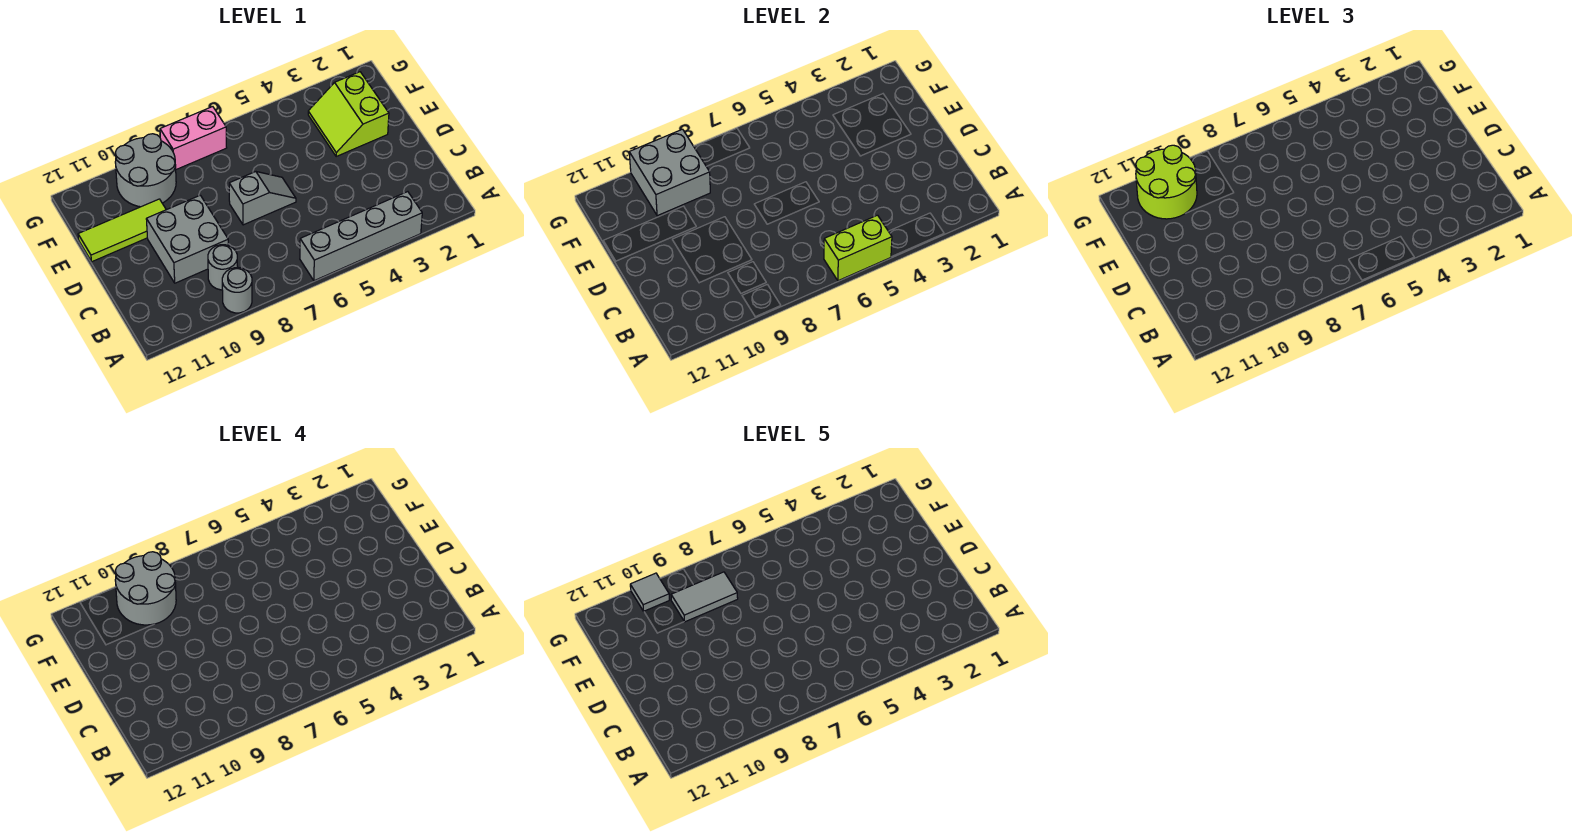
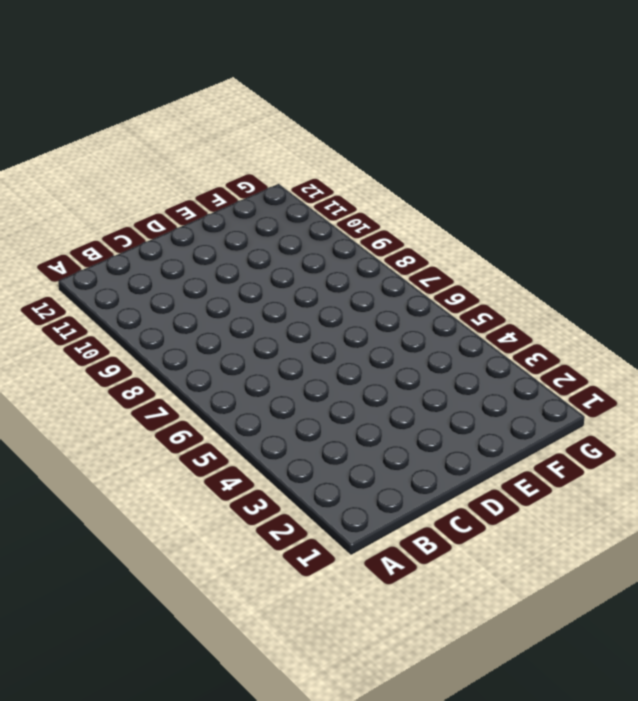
none -> grey 1x4 brick [300,192,422,281]
none -> grey 1x1 round brick [222,268,252,313]
none -> grey 1x1 round brick [208,245,238,290]

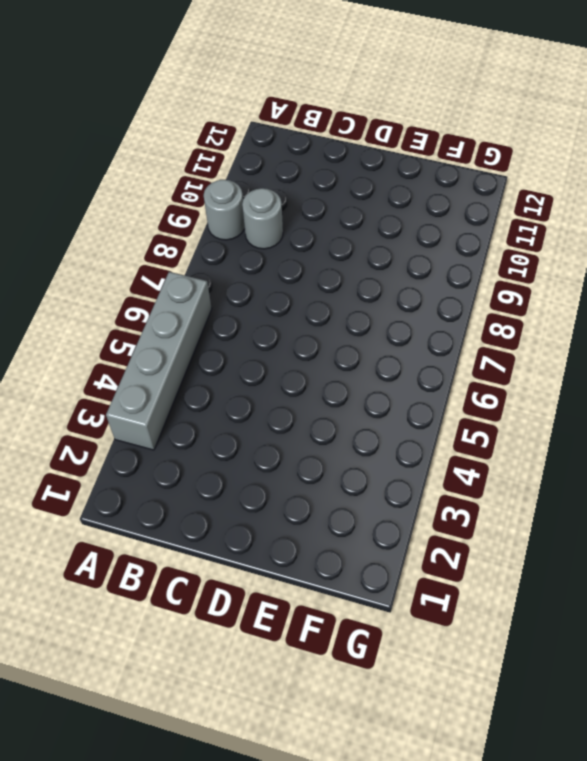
none -> grey 2x2 brick [146,195,228,283]
none -> grey 1x2 slope [229,172,296,225]
none -> lime 2x2 slope [308,72,389,156]

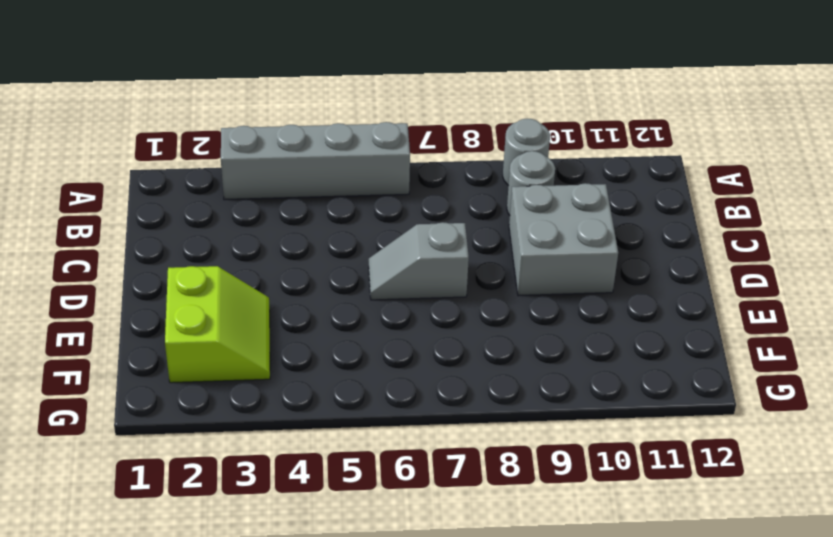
none -> lime 1x3 tile [78,199,166,262]
none -> grey 2x2 round brick [115,134,176,207]
none -> pink 1x2 brick [160,107,227,169]

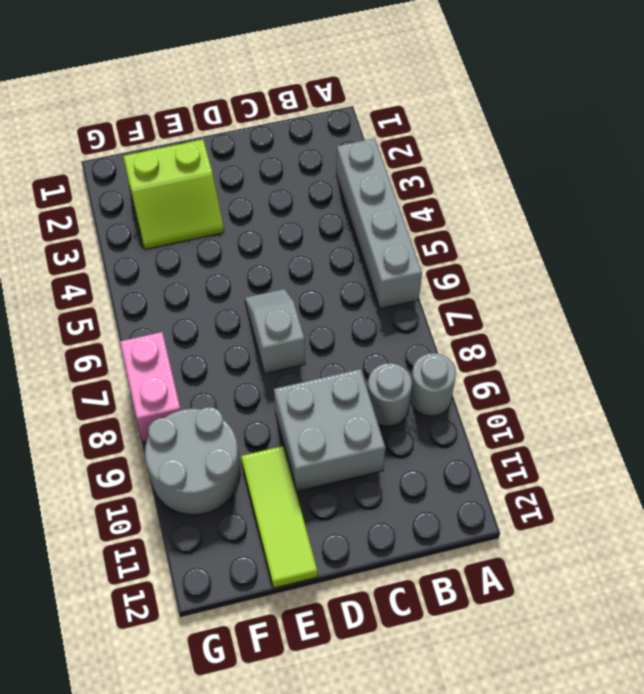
none -> lime 1x2 brick [824,215,892,281]
none -> grey 2x2 brick [629,129,710,216]
none -> lime 2x2 round brick [1136,145,1197,219]

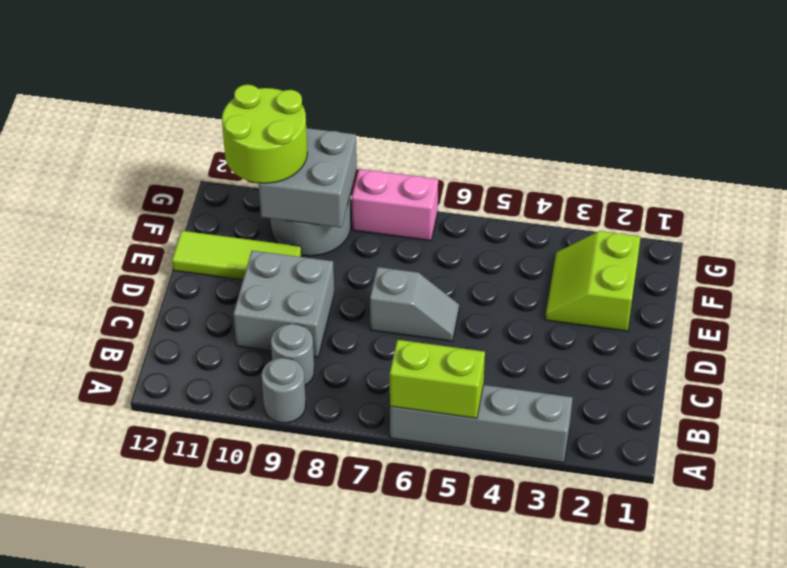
none -> grey 2x2 round brick [115,552,176,625]
none -> grey 1x2 tile [671,572,738,622]
none -> grey 1x1 tile [630,573,669,611]

